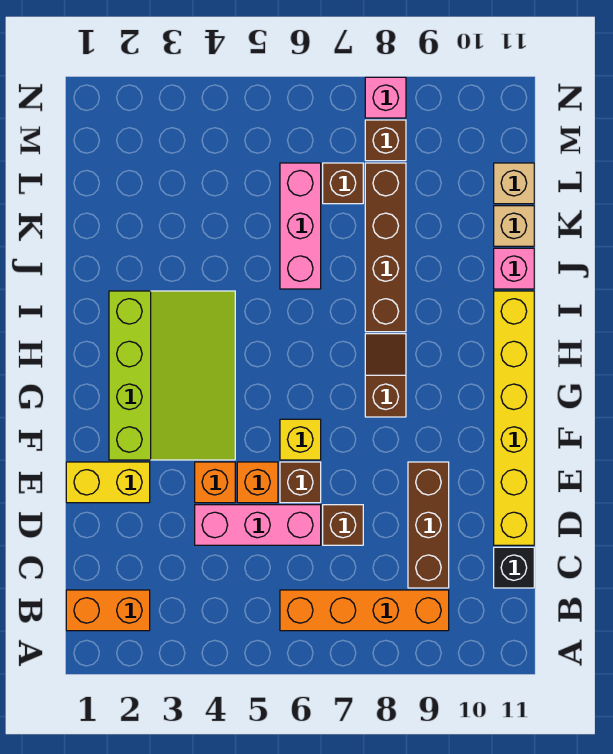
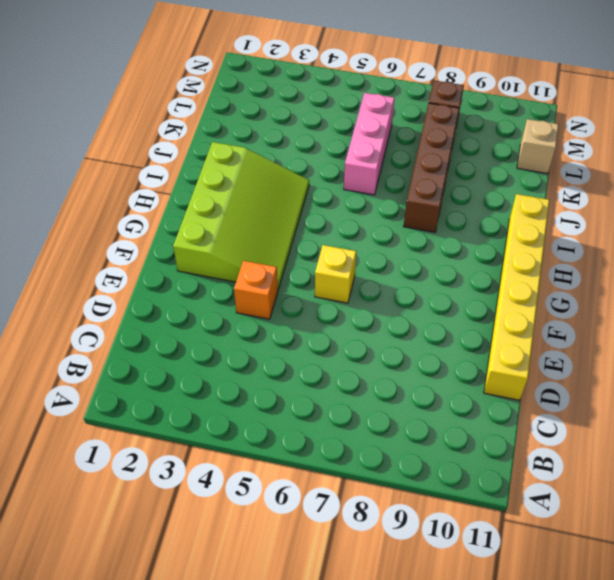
none -> orange 1x2 brick [66,590,150,631]
none -> orange 1x4 brick [280,590,449,631]
none -> brown 1x3 brick [408,462,449,588]

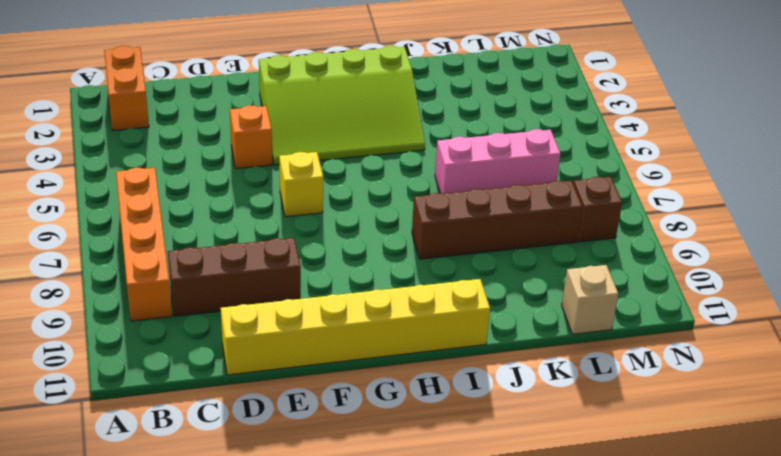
none -> black 1x1 brick [494,547,534,588]
none -> pink 1x3 brick [195,505,321,545]
none -> brown 1x1 brick [323,505,363,545]

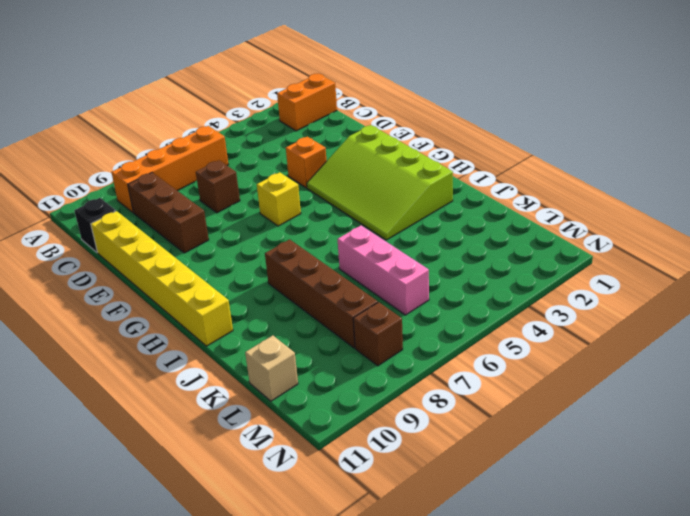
none -> pink 1x3 brick [195,505,321,545]
none -> yellow 1x2 brick [66,462,150,503]
none -> orange 1x1 brick [237,462,278,503]

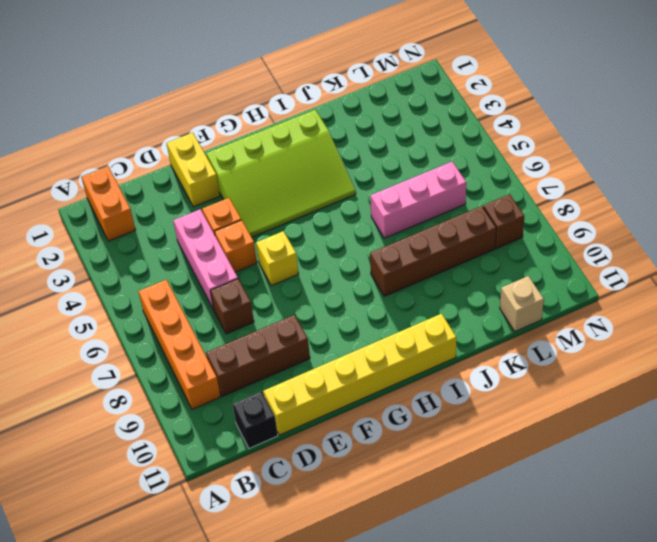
none -> brown 1x1 brick [280,462,321,503]
none -> brown 1x2 slope [365,334,406,417]
none -> pink 1x1 brick [494,248,534,289]

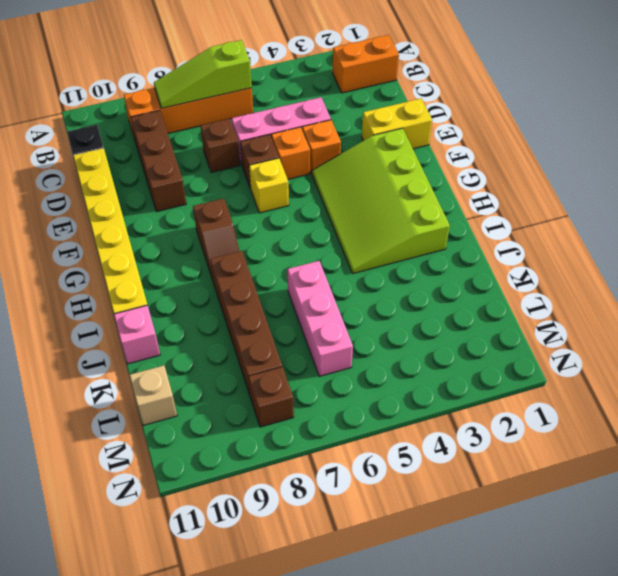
lime 1x3 slope [154,40,252,108] -> none
none -> tan 1x1 brick [494,206,534,246]
none -> brown 1x1 brick [323,163,363,204]
none -> pink 1x1 brick [365,77,406,118]

